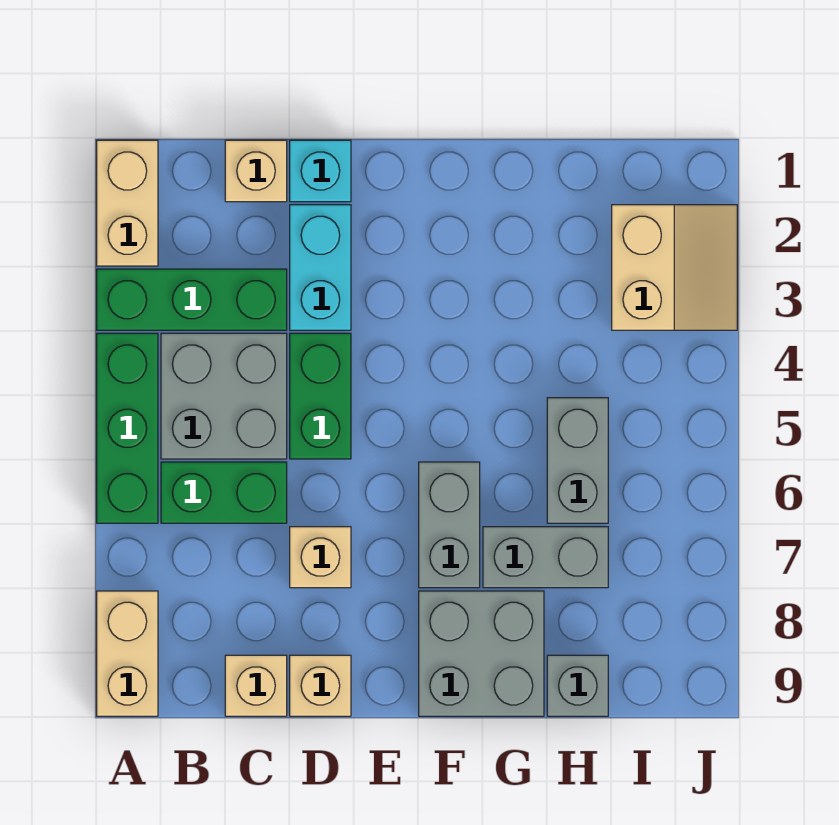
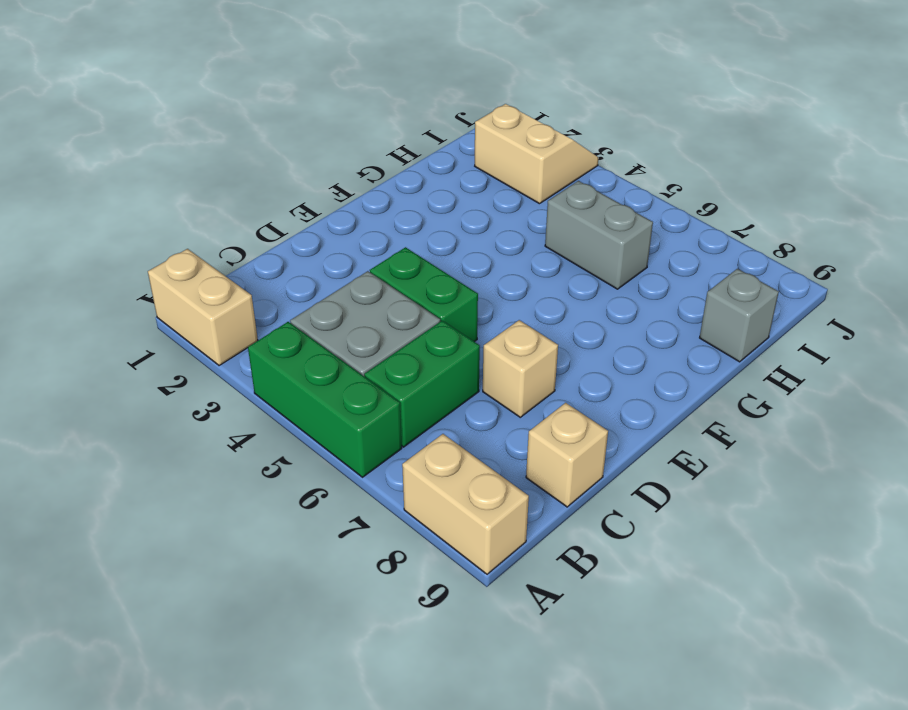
none -> green 1x3 brick [97,269,287,330]
none -> tan 1x1 brick [225,140,287,202]
none -> cyan 1x1 brick [290,140,351,202]

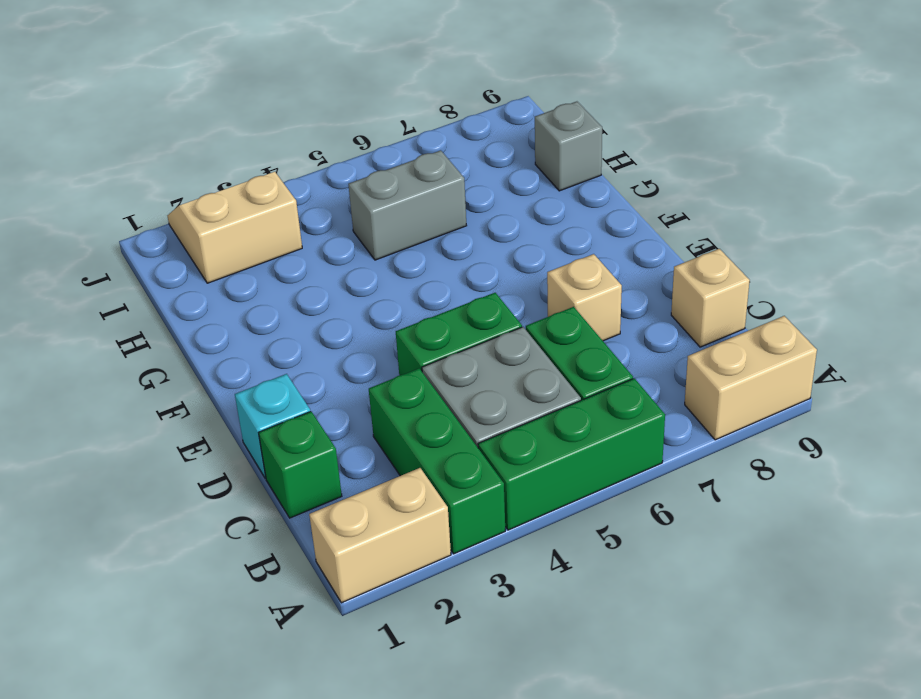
green 1x1 brick [259,411,342,518] -> tan 1x1 brick [225,140,287,202]
none -> cyan 1x2 brick [290,205,351,330]
none -> tan 1x1 brick [290,655,351,716]
none -> grey 1x2 brick [419,462,480,588]

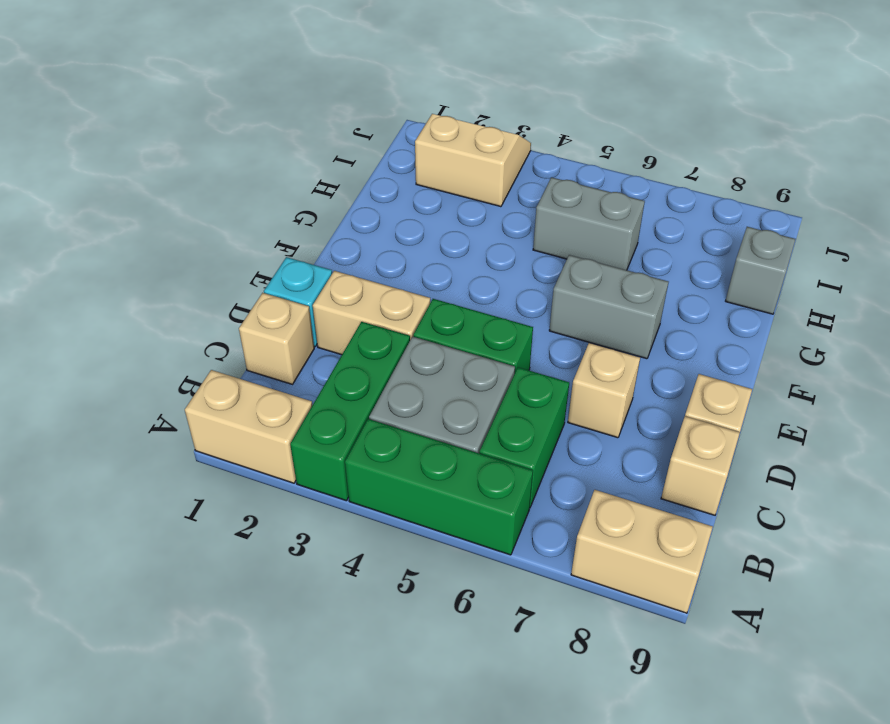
tan 1x2 brick [313,271,430,355] -> cyan 1x2 brick [290,205,351,330]
none -> grey 2x2 brick [419,591,544,716]
none -> grey 1x2 brick [483,527,608,588]

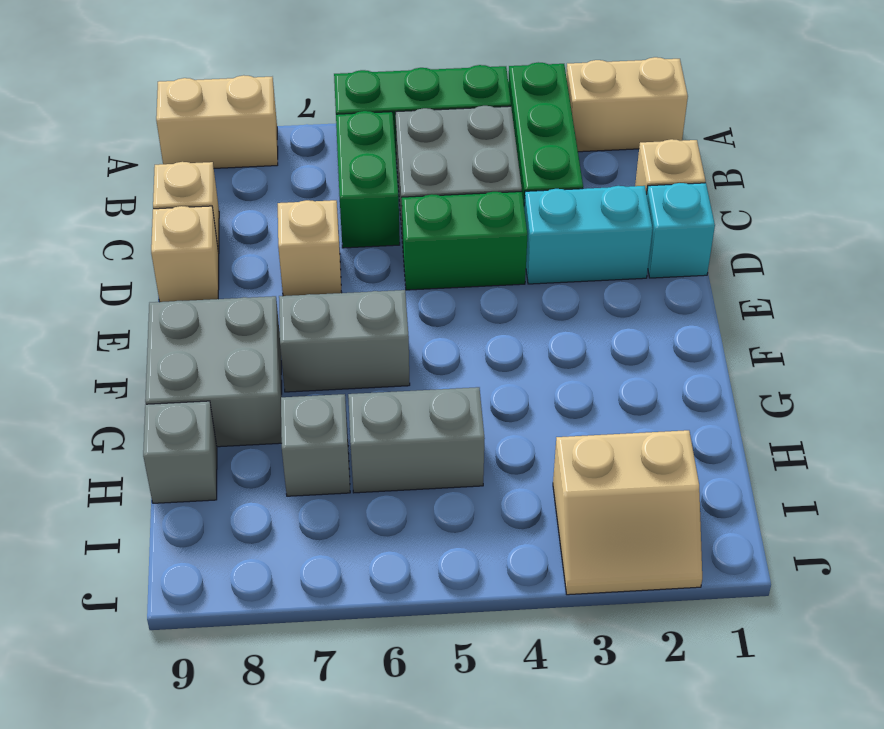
grey 1x1 brick [281,394,350,496] -> grey 1x2 brick [483,527,608,588]

